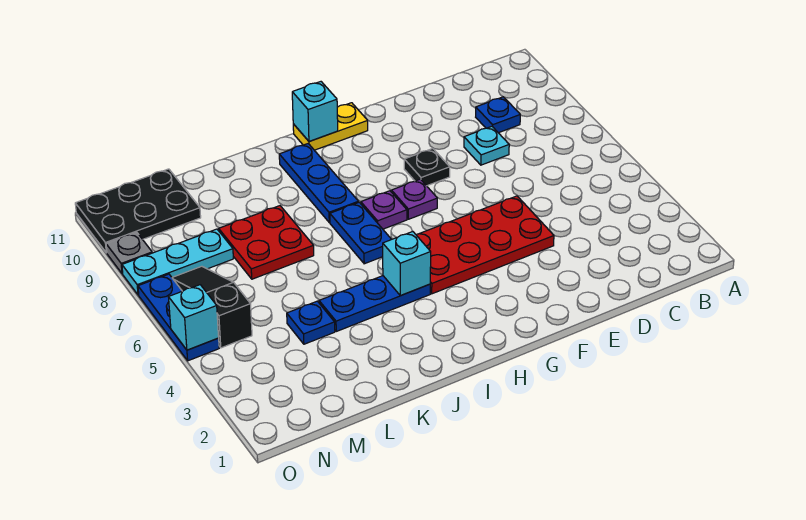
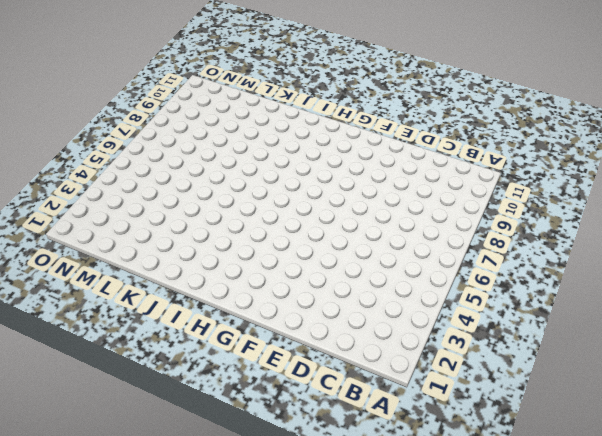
none -> blue 1x1 plate [476,97,520,133]
none -> cyan 1x1 plate [464,126,509,165]
none -> red 2x4 plate [416,196,554,294]

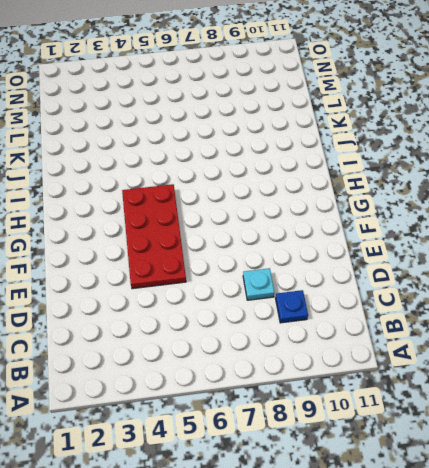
none -> black 1x1 plate [404,149,450,186]
none -> purple 1x1 plate [392,179,437,219]
none -> yellow 1x2 plate [293,103,368,150]

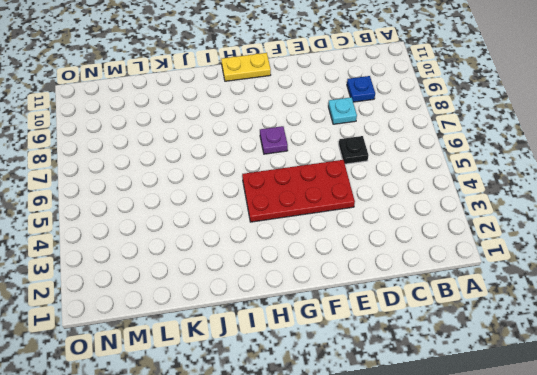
black 1x1 plate [339,136,368,164] -> black 1x1 plate moved to [404,149,450,186]
none -> purple 1x1 plate [361,191,407,229]
none -> blue 1x3 plate [319,276,430,331]
none -> blue 1x2 plate [330,202,391,264]

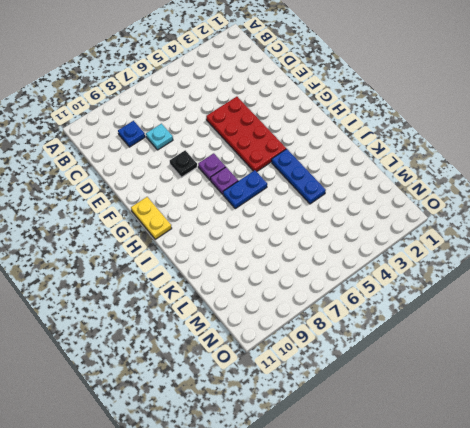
none -> blue 1x3 plate [279,144,359,223]
none -> red 2x2 plate [219,206,314,279]
none -> blue 1x1 plate [287,301,335,344]

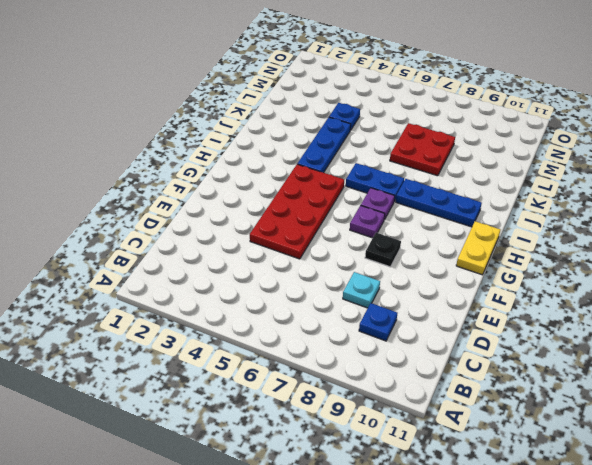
none -> cyan 1x3 plate [122,229,233,295]
none -> black 2x3 plate [75,169,201,253]
none -> black 1x3 slope [172,266,252,348]

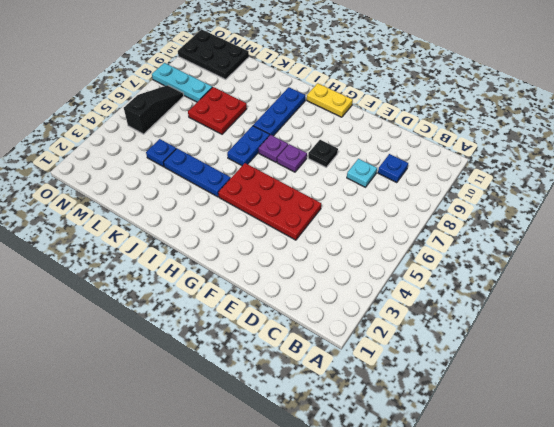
none -> blue 1x3 plate [138,274,219,361]
none -> grey 1x1 plate [106,232,152,274]
none -> cyan 1x1 brick [292,82,338,141]

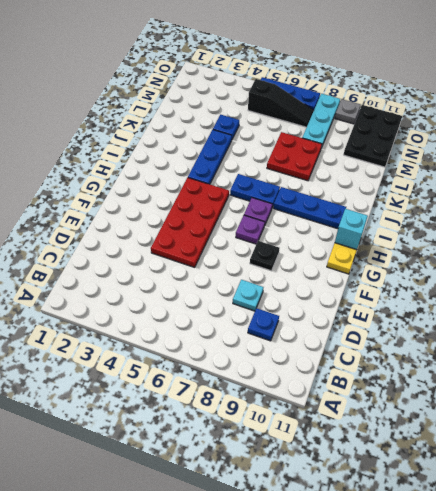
none -> cyan 1x1 brick [383,231,431,296]
none -> cyan 1x1 brick [169,285,219,350]

